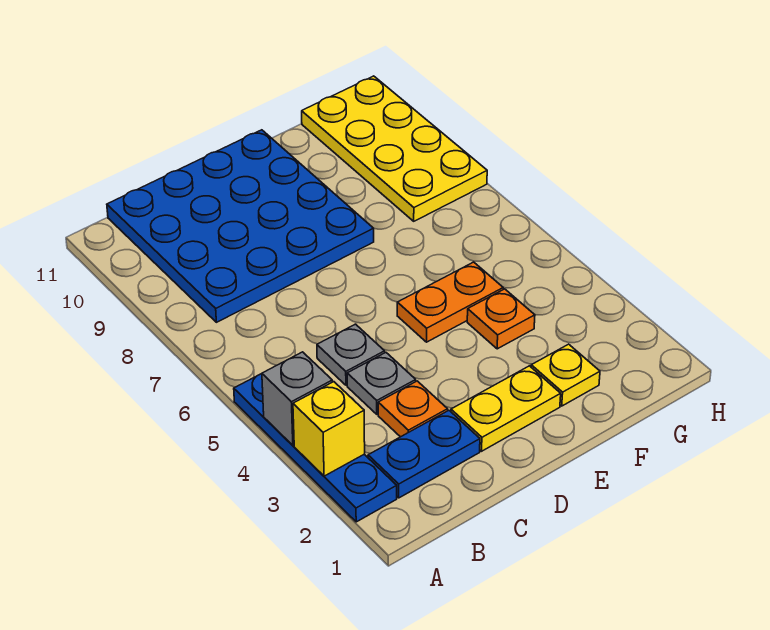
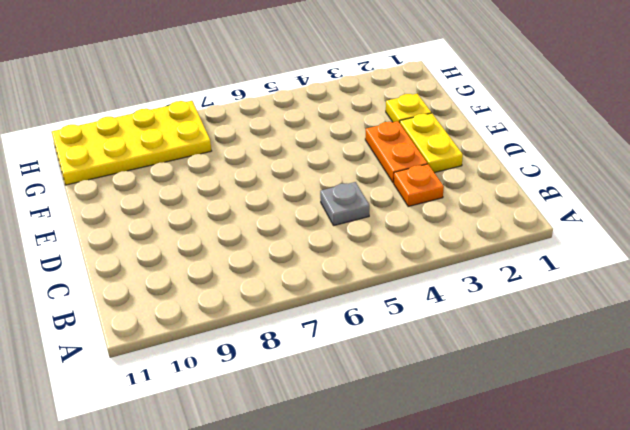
orange 1x2 plate [365,121,427,183] -> orange 1x2 plate moved to [397,262,503,342]
none -> blue 1x4 plate [234,374,397,522]
none -> blue 1x2 plate [368,410,480,498]
none -> blue 4x4 plate [107,130,374,322]

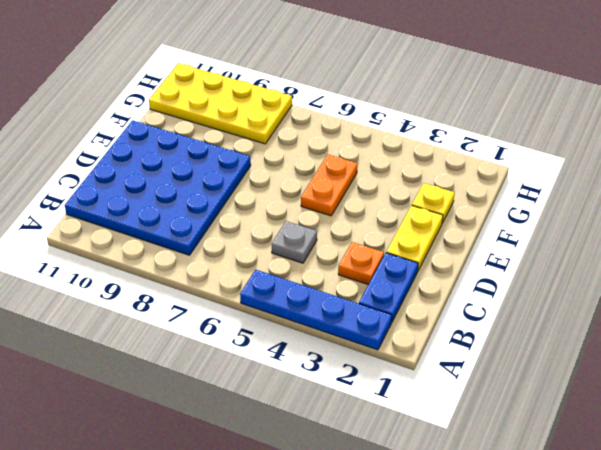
none -> grey 1x1 plate [347,353,416,414]
none -> orange 1x1 plate [467,289,535,349]
none -> yellow 1x1 brick [293,382,365,476]

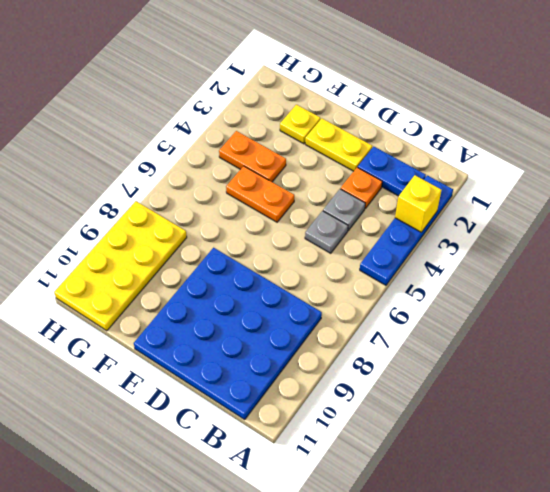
orange 1x2 plate [219,131,286,182] -> orange 1x1 plate [467,289,535,349]
none -> grey 1x1 brick [262,352,332,445]

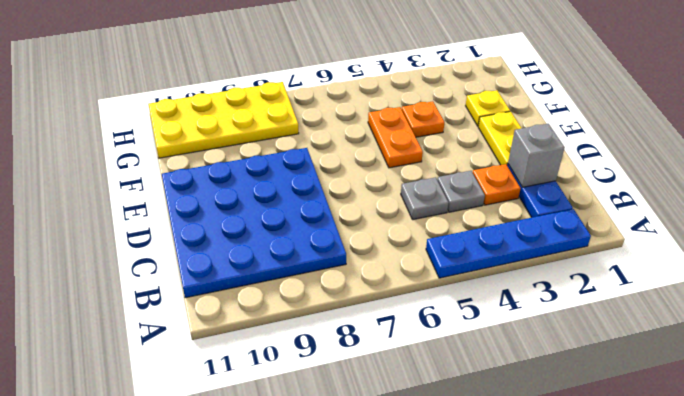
grey 1x1 brick [508,124,565,187] -> grey 1x1 brick moved to [262,352,332,445]
none -> yellow 1x1 brick [293,382,365,476]

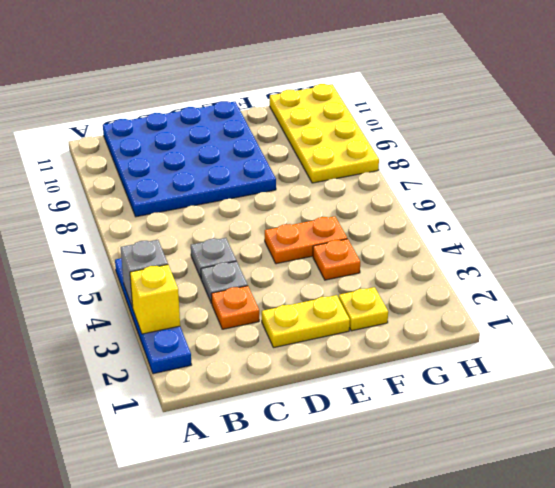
none -> blue 1x2 plate [368,410,480,498]

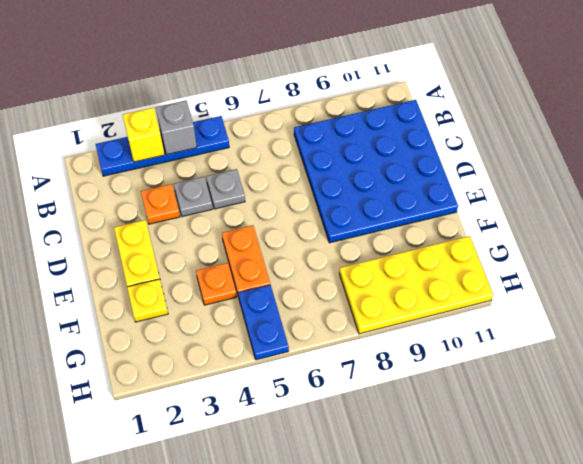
blue 1x2 plate [238,285,289,360] -> blue 1x2 plate moved to [368,410,480,498]

